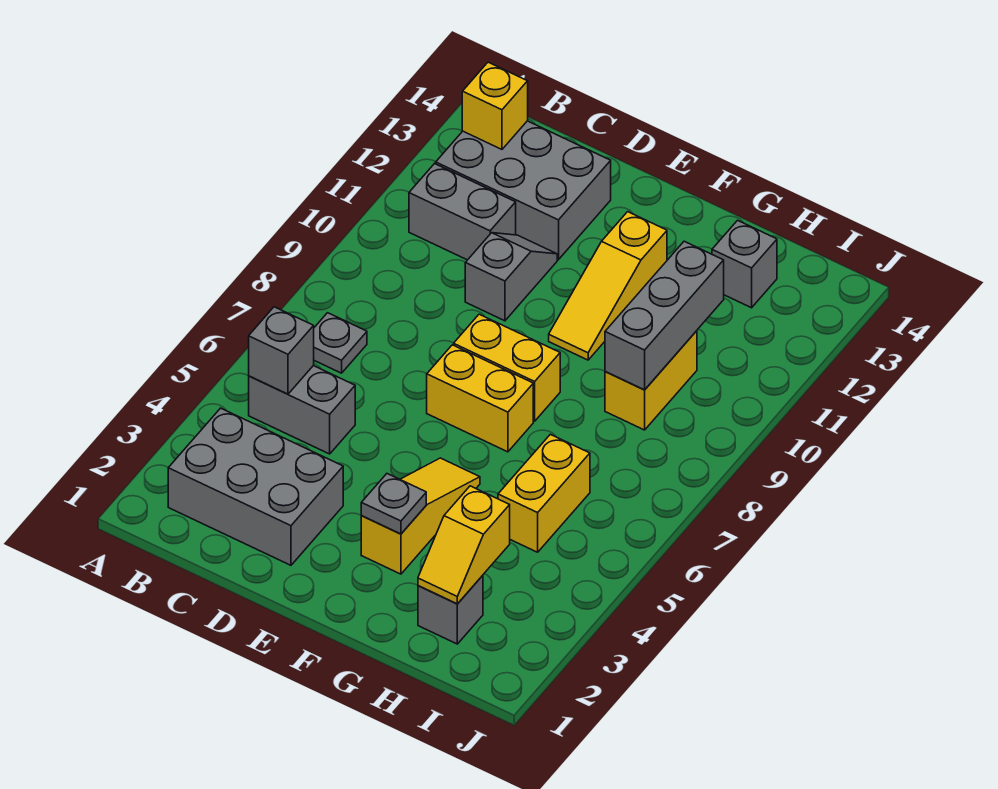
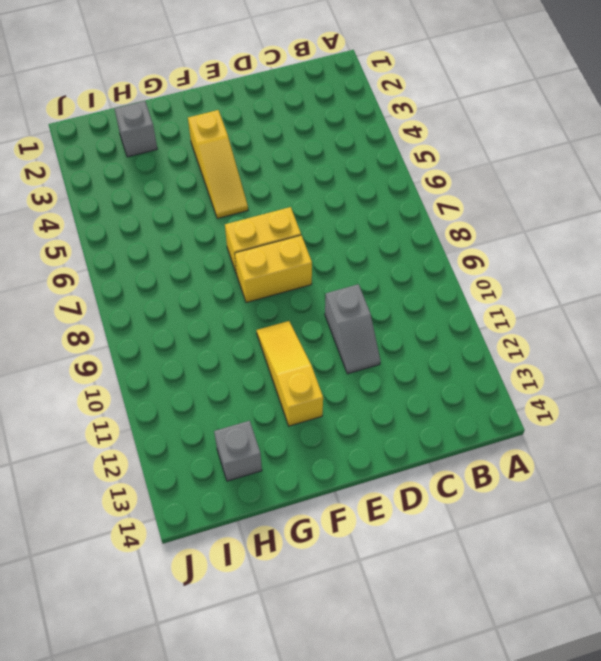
none -> grey 2x3 brick [168,408,343,565]
none -> grey 1x2 brick [249,366,355,454]
none -> grey 1x1 plate [314,313,367,373]

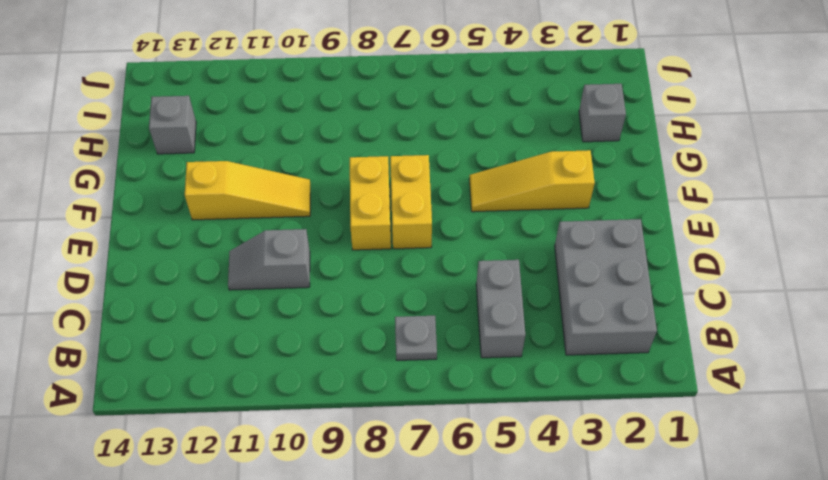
none -> grey 1x2 brick [409,164,516,260]
none -> grey 2x3 brick [436,121,611,260]
none -> yellow 1x2 brick [498,434,590,552]

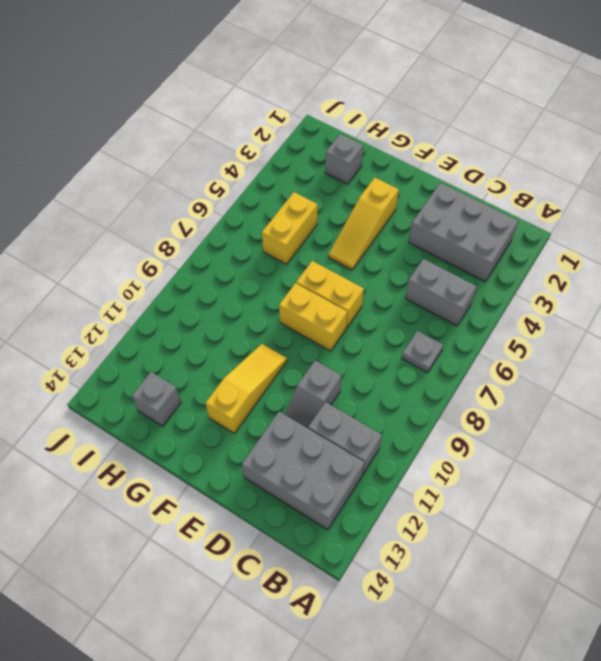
none -> yellow 1x2 brick [605,331,697,430]
none -> grey 1x1 brick [249,307,314,394]
none -> yellow 1x1 brick [462,62,528,149]

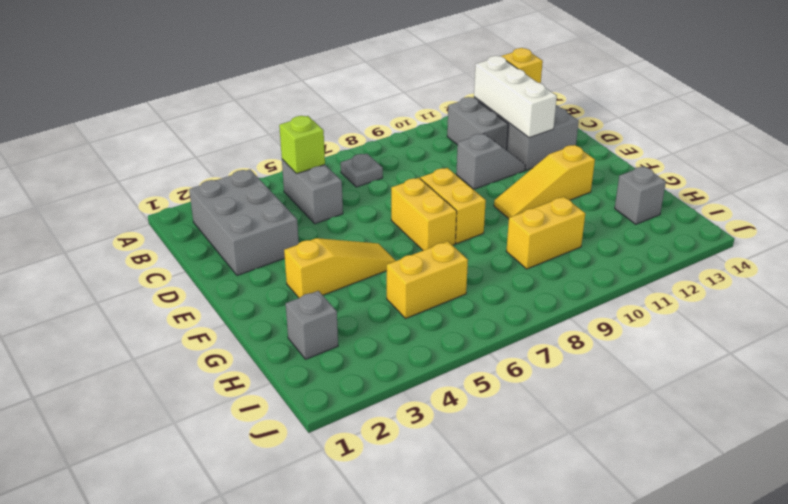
lime 1x1 brick [279,116,325,174] -> grey 1x1 brick [249,307,314,394]
white 1x3 brick [474,56,557,138] -> none
none -> grey 1x1 plate [361,474,426,534]
none -> yellow 1x2 slope [418,486,510,604]
none -> grey 1x3 brick [605,241,724,390]

